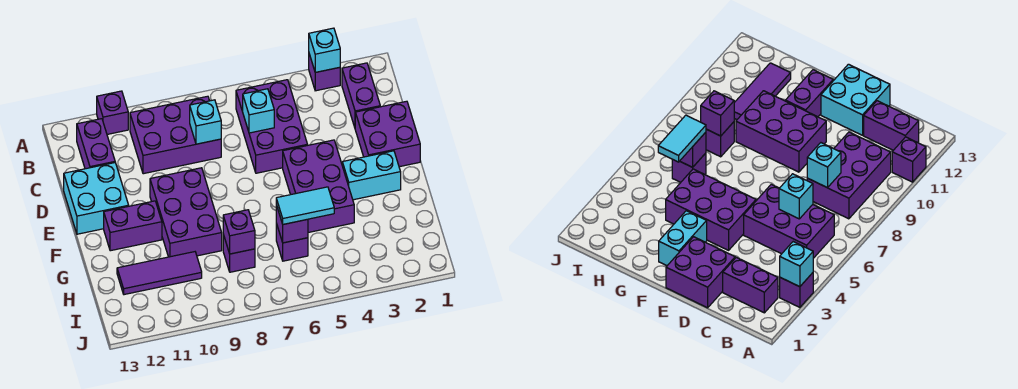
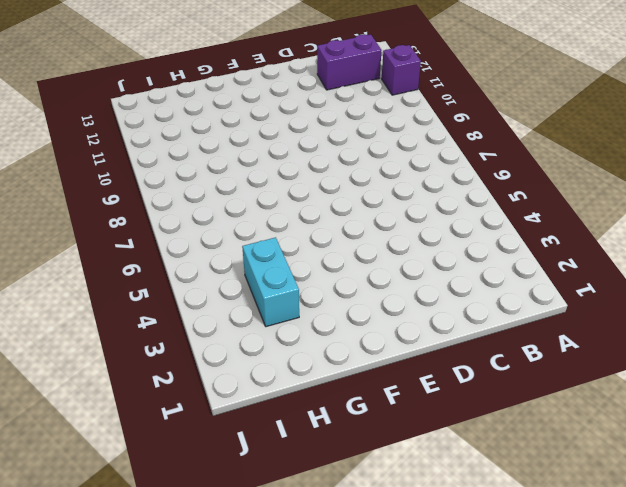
cyan 1x2 brick [242,237,299,327] -> cyan 1x2 brick moved to [342,151,401,200]
none -> purple 1x1 brick [309,54,340,91]
none -> purple 1x2 brick [342,63,380,127]
none -> purple 2x3 brick [236,80,308,173]

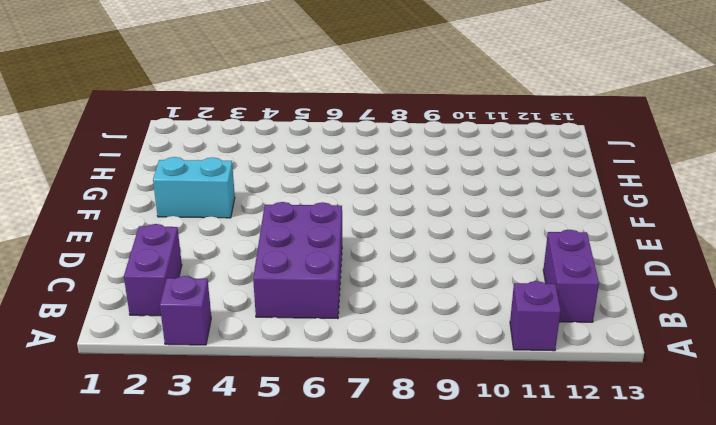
none -> purple 2x3 brick [130,96,221,174]
none -> purple 2x2 brick [355,101,420,167]
none -> cyan 2x2 brick [64,163,129,234]

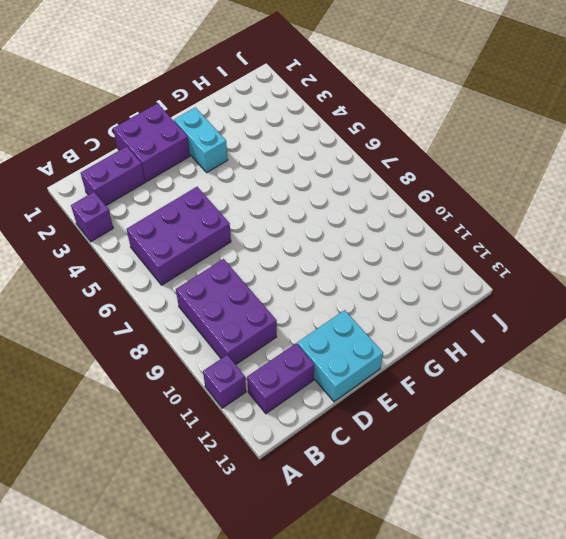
none -> purple 2x3 brick [283,140,354,233]
none -> purple 2x3 brick [150,168,222,257]
none -> purple 1x2 brick [104,201,162,251]

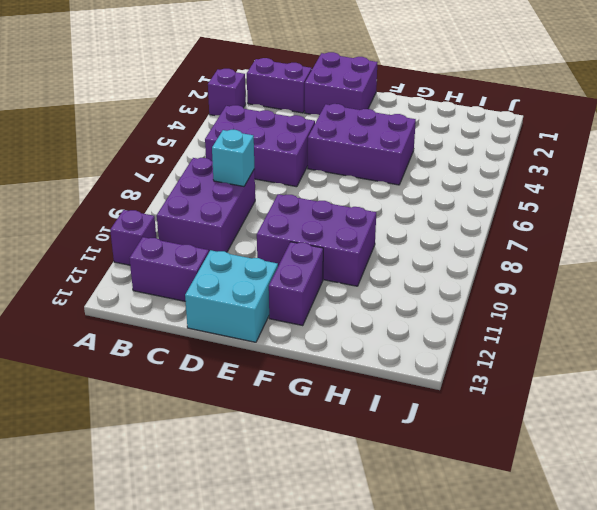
none -> cyan 1x2 brick [342,151,401,200]
none -> purple 1x1 brick [276,223,308,261]
none -> purple 1x1 brick [223,235,255,272]

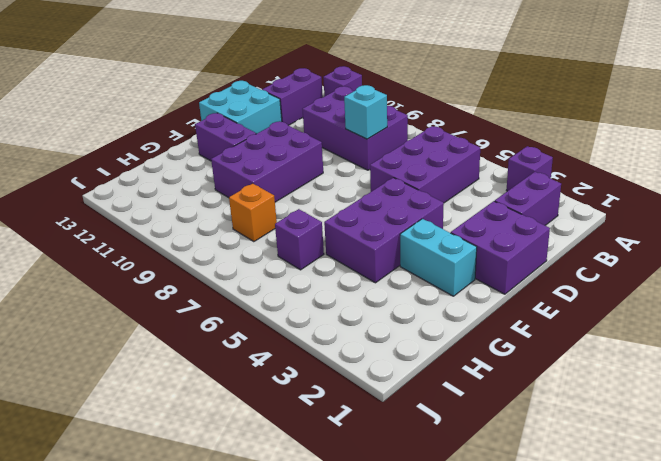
orange 1x1 brick [229,183,277,242] -> purple 1x1 brick [223,235,255,272]
none -> purple 1x3 tile [117,252,202,295]
none -> cyan 1x1 brick [309,28,340,72]
none -> cyan 1x1 brick [243,89,274,133]

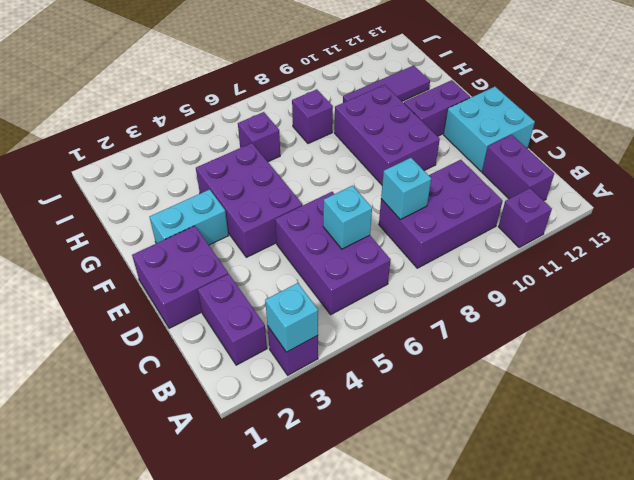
none -> purple 1x1 brick [276,205,308,243]
none -> purple 1x1 brick [223,210,255,254]
none -> cyan 1x2 tile [276,187,334,224]

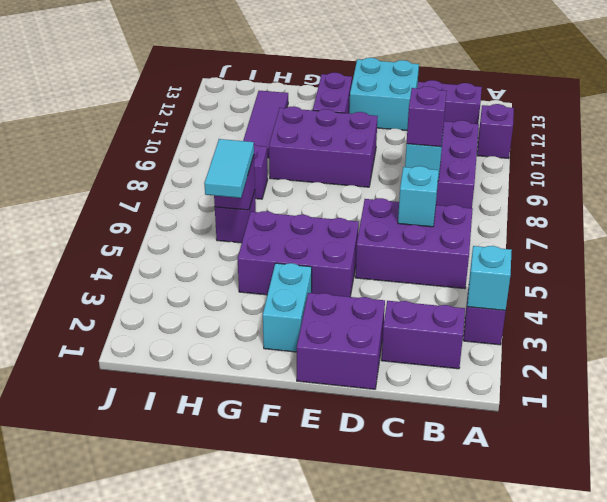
purple 1x1 brick [407,86,447,147] -> purple 1x1 brick moved to [223,210,255,254]

